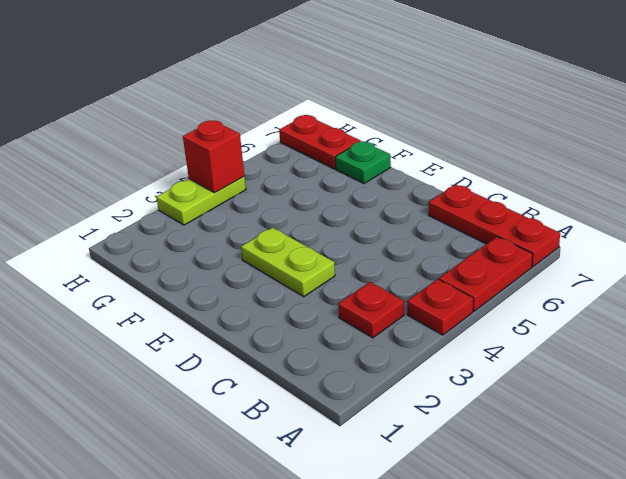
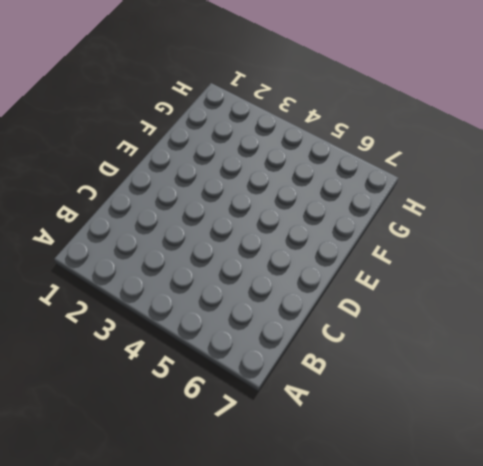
none -> red 1x1 plate [407,279,473,335]
none -> red 1x2 plate [439,237,533,311]

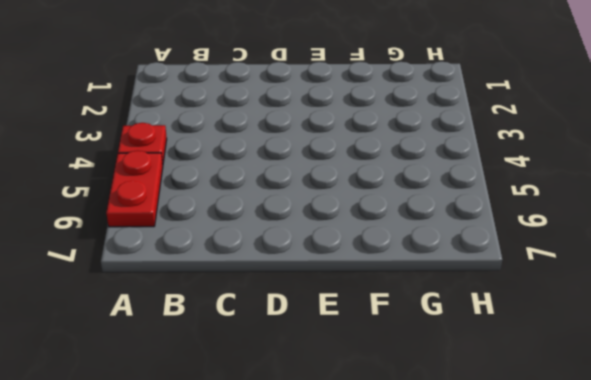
none -> red 1x3 plate [429,184,560,267]
none -> red 1x1 plate [338,282,404,338]

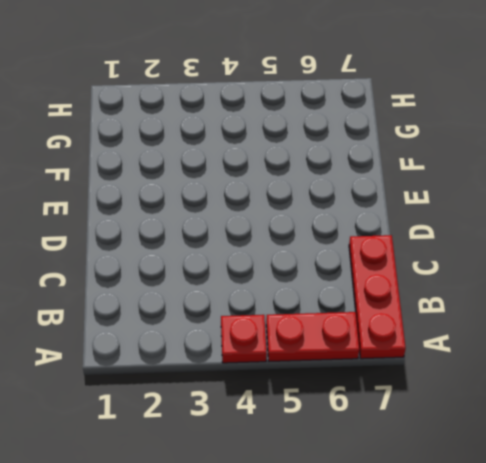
none -> red 1x1 plate [338,282,404,338]
none -> lime 1x2 plate [241,227,335,297]

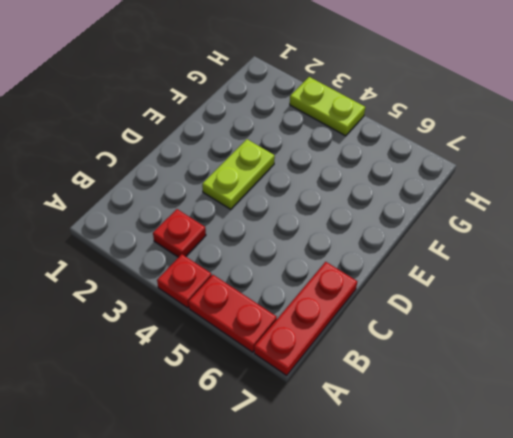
none -> green 1x1 plate [335,141,391,184]
none -> red 1x2 plate [279,115,361,169]

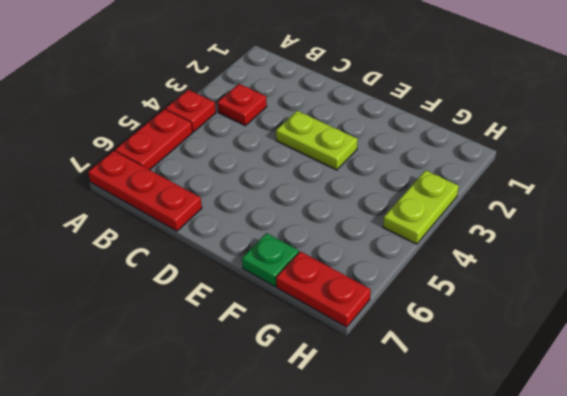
none -> red 1x1 brick [183,120,244,193]

